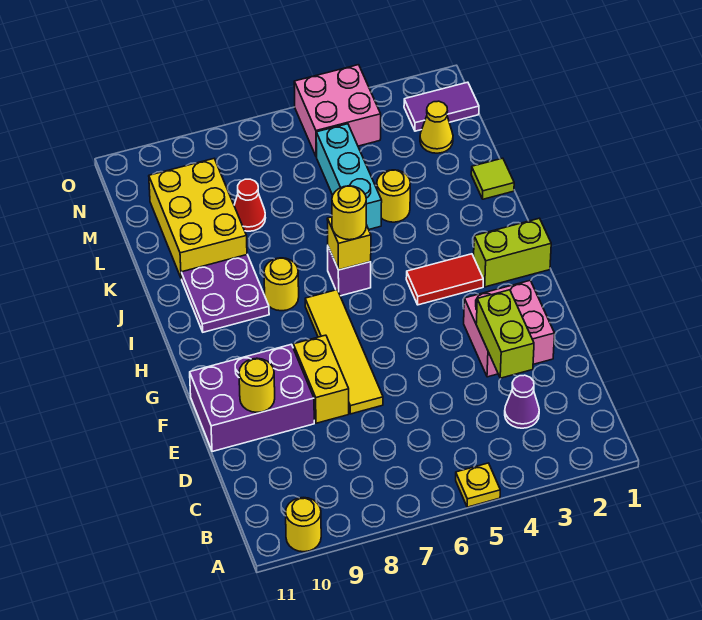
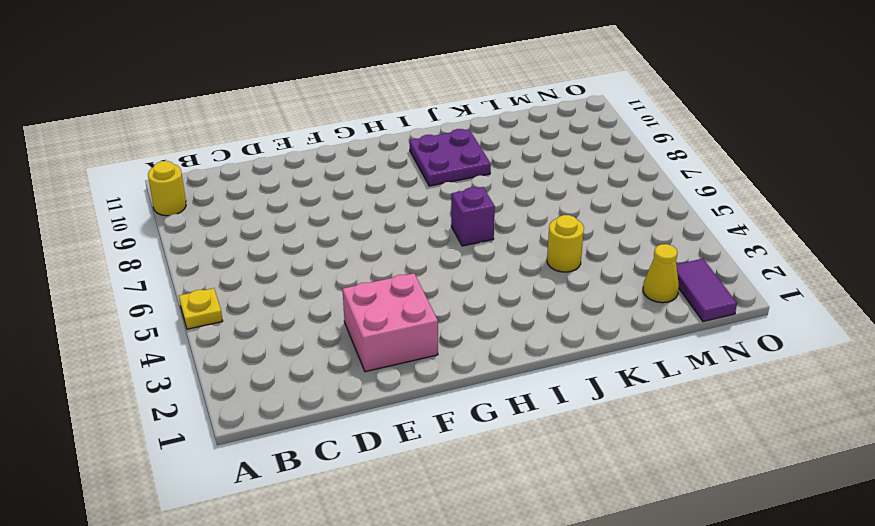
none -> purple 1x1 cone [505,375,539,428]
none -> yellow 1x4 tile [305,290,383,414]
none -> yellow 1x2 brick [293,335,349,423]

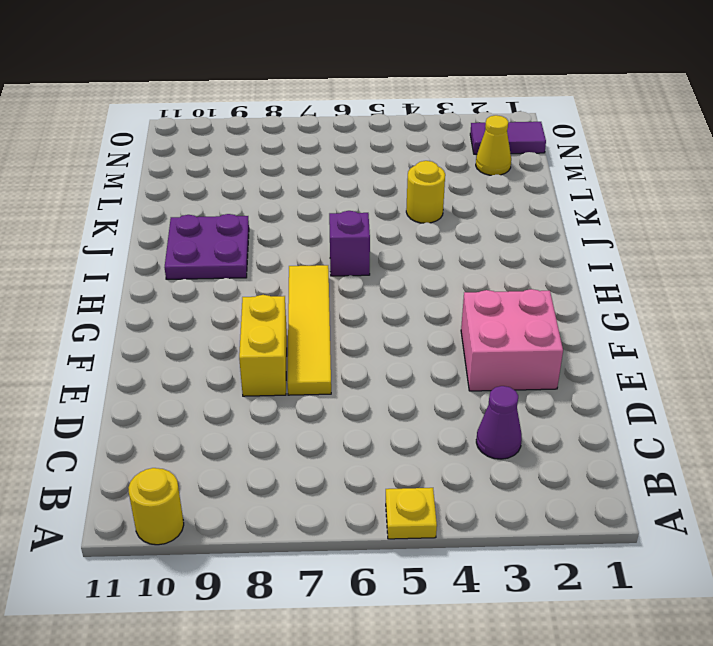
none -> purple 2x3 brick [190,344,314,452]
none -> lime 1x2 brick [474,218,551,287]
none -> red 1x2 tile [406,254,483,305]

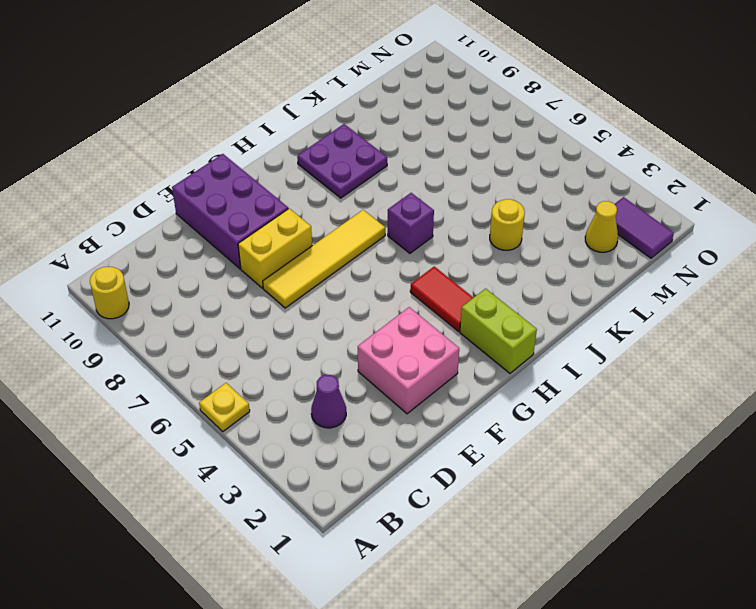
none -> yellow 1x1 round brick [264,258,299,311]
none -> lime 1x1 tile [471,158,514,199]
none -> cyan 1x3 brick [316,124,382,229]

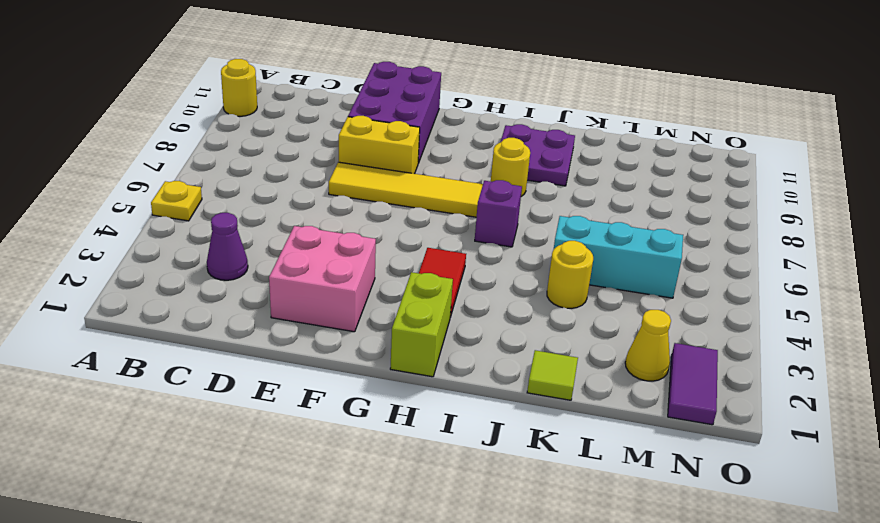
none -> yellow 2x3 brick [149,159,247,279]
none -> red 1x1 cone [234,179,265,231]
none -> pink 2x2 brick [294,65,381,157]

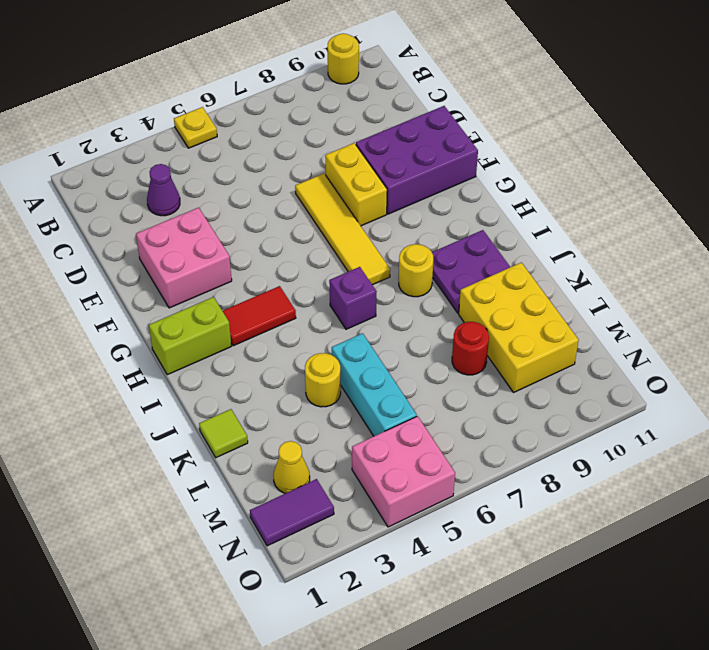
red 1x1 round brick [452,322,489,375] -> red 1x1 cone [234,179,265,231]
none -> lime 1x2 brick [476,290,534,378]
none -> yellow 1x1 round brick [239,358,275,412]
none -> yellow 1x1 brick [327,217,371,270]

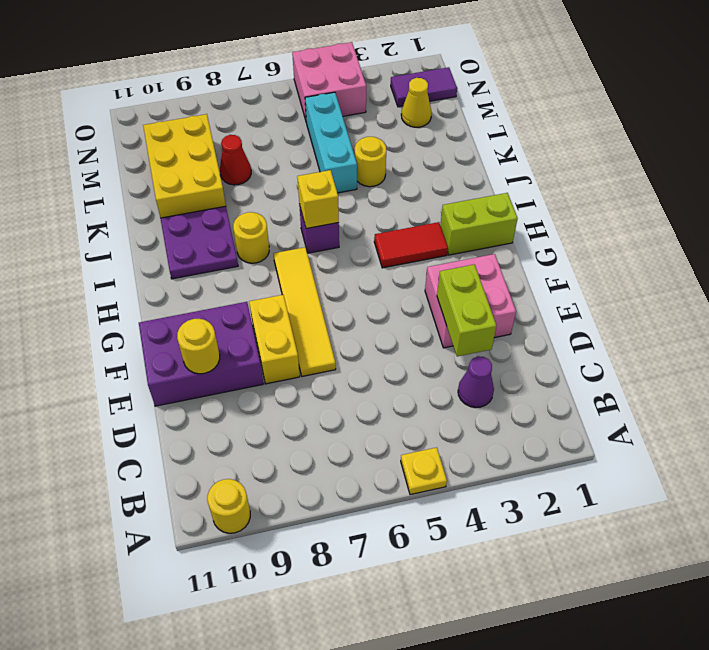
none -> lime 1x1 tile [471,158,514,199]
none -> yellow 1x1 round brick [332,186,366,240]

